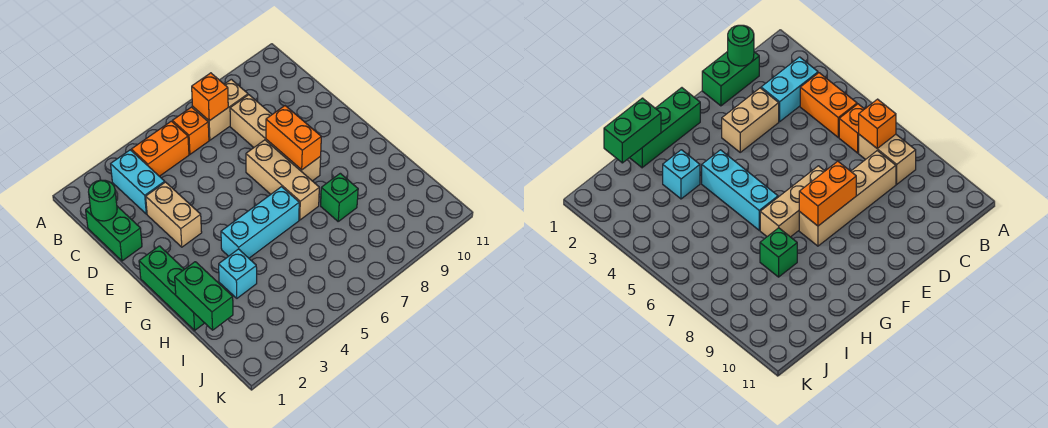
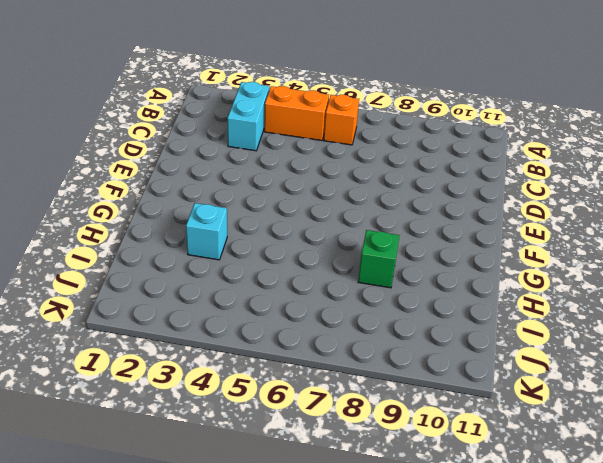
none -> tan 1x2 brick [193,79,248,140]
none -> green 1x2 brick [86,206,142,261]
none -> tan 1x4 brick [230,95,321,181]

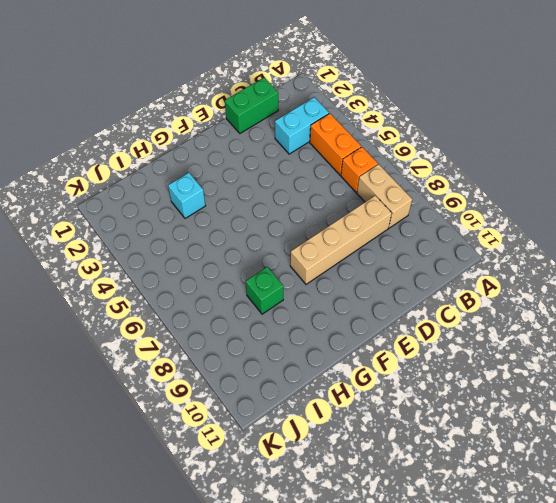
none -> tan 1x2 brick [146,182,202,247]
none -> tan 1x3 brick [246,140,319,220]
none -> green 1x3 brick [139,246,204,330]

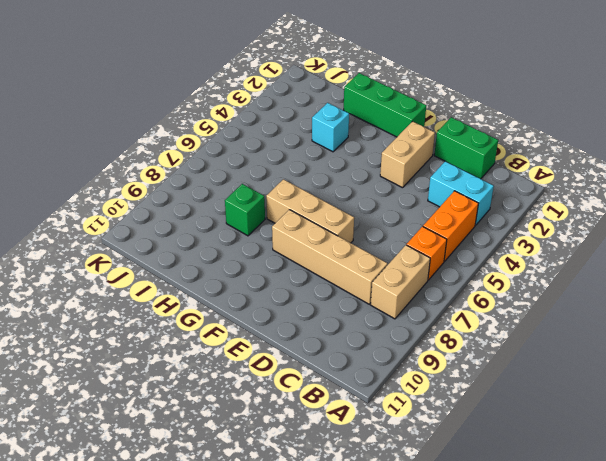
tan 1x2 brick [380,121,435,188] -> tan 1x2 brick turned to [146,182,202,247]
none -> cyan 1x3 brick [221,187,299,258]
none -> orange 1x1 brick [192,73,228,121]
none -> green 1x1 round brick [89,180,117,221]

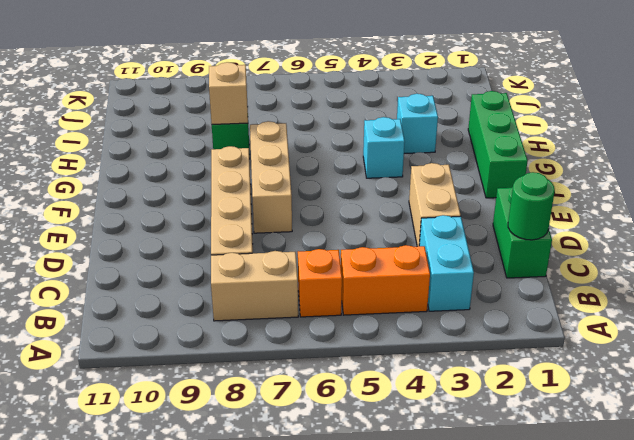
cyan 1x1 brick [363,117,405,178] -> cyan 1x3 brick [221,187,299,258]
tan 1x1 brick [209,62,248,124] -> none
none -> orange 1x1 brick [192,73,228,121]
none -> orange 1x2 brick [266,106,321,170]
none -> green 1x2 brick [175,262,233,330]

